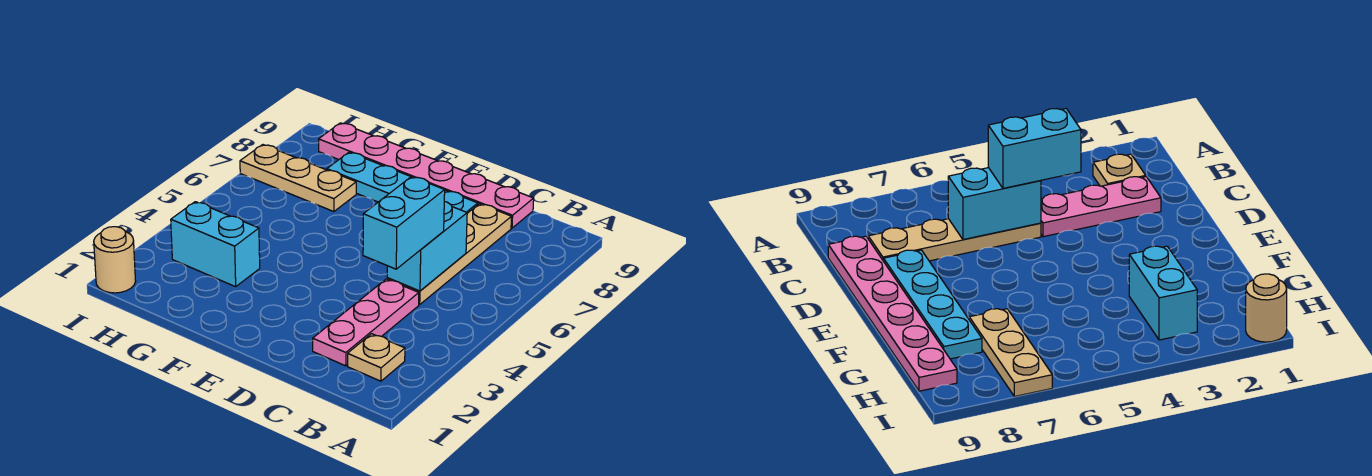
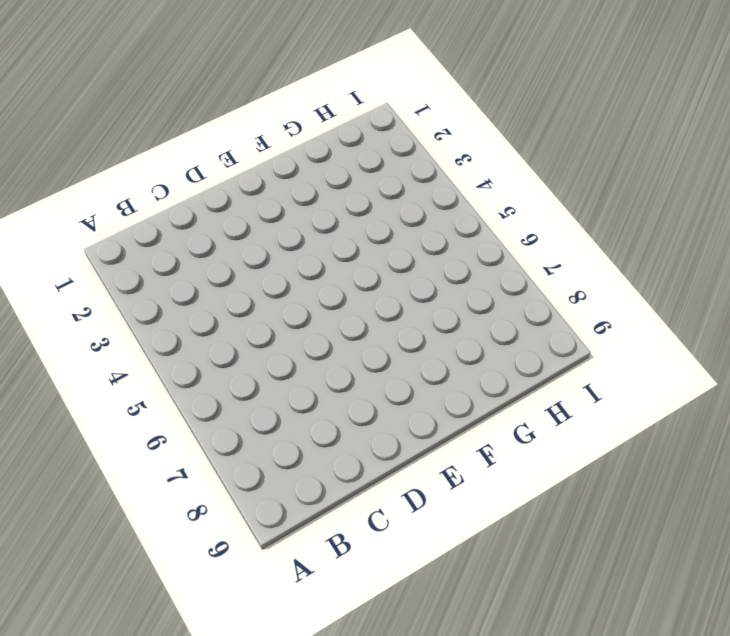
none -> tan 1x1 plate [348,334,405,381]
none -> pink 1x3 plate [313,279,419,366]

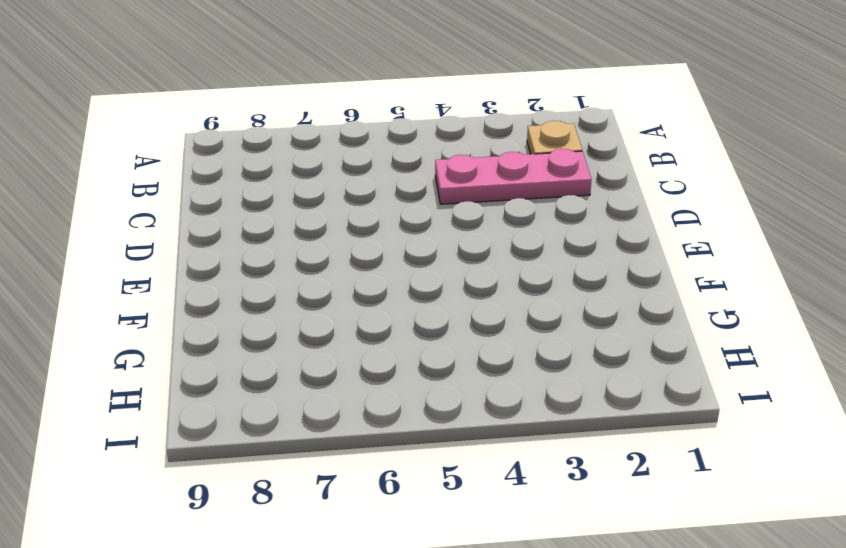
none -> tan 1x4 plate [387,204,511,305]
none -> pink 1x6 plate [319,123,534,228]

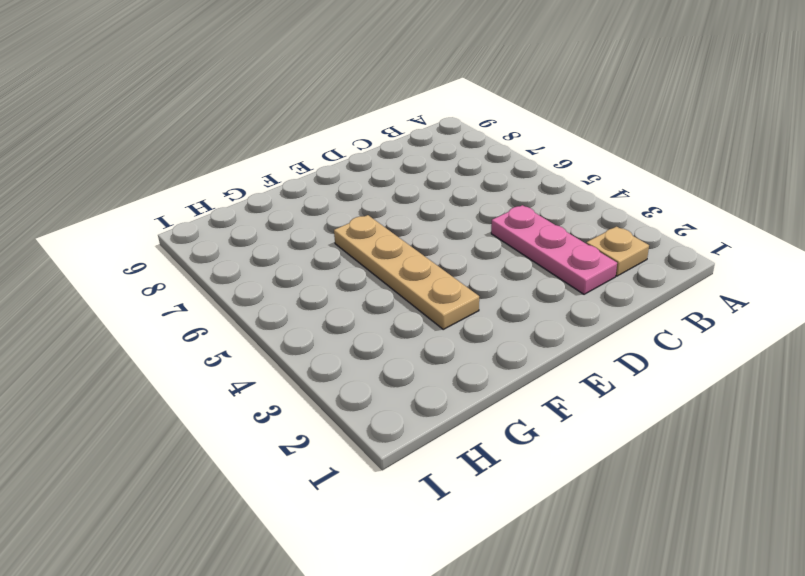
tan 1x4 plate [334,215,479,329] -> tan 1x4 plate moved to [387,204,511,305]
none -> pink 1x6 plate [319,123,534,228]
none -> cyan 1x4 plate [327,152,478,213]

